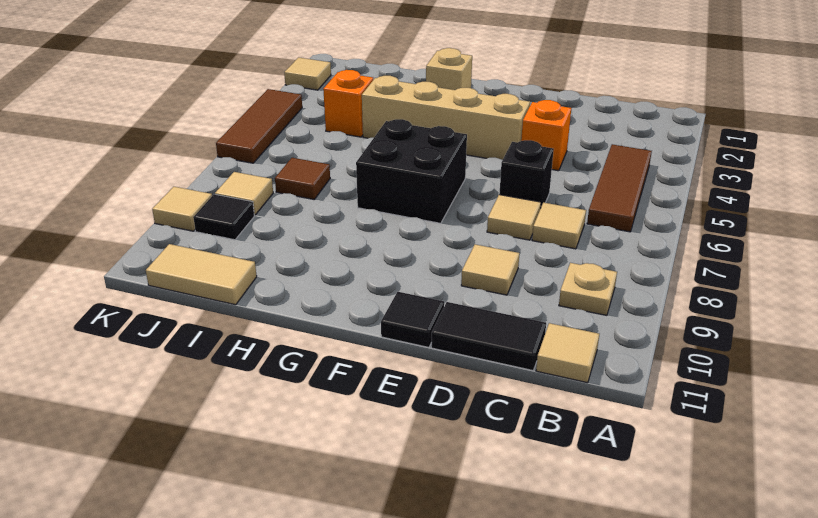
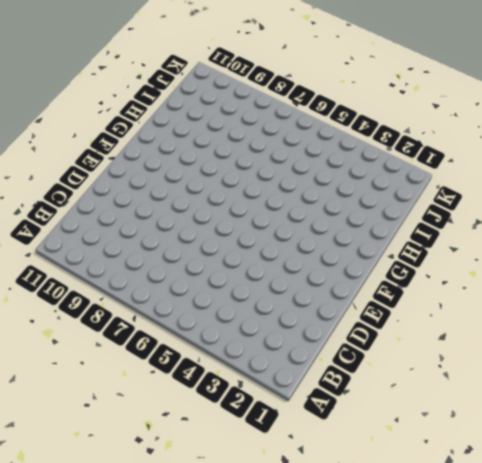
none -> brown 1x3 tile [587,144,652,232]
none -> tan 1x1 plate [559,263,617,315]
none -> tan 1x1 tile [536,323,599,383]

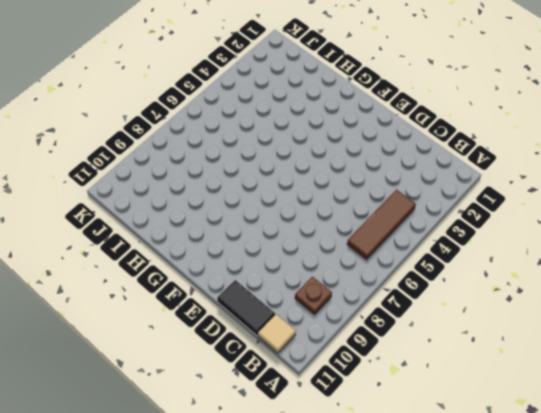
brown 1x1 plate [295,277,332,314] -> tan 1x1 plate [559,263,617,315]
none -> tan 1x1 tile [532,203,586,249]
none -> orange 1x1 brick [521,100,571,171]
none -> black 1x1 brick [499,140,554,207]

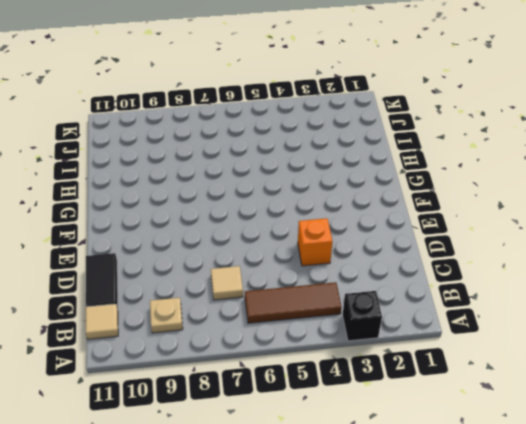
black 1x1 brick [343,291,382,341] -> black 1x1 brick moved to [499,140,554,207]
none -> tan 1x1 tile [487,195,541,240]
none -> tan 1x1 tile [461,244,519,295]
none -> tan 1x4 brick [362,76,530,160]

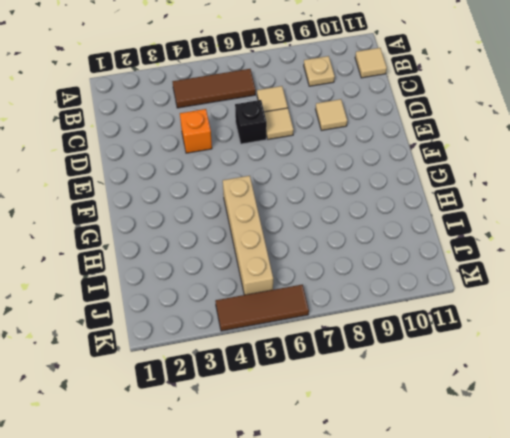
tan 1x4 brick [223,176,273,295] -> tan 1x4 brick moved to [362,76,530,160]
none -> black 1x2 tile [431,302,546,371]
none -> black 1x1 tile [381,292,444,347]
none -> black 2x2 brick [356,119,467,223]

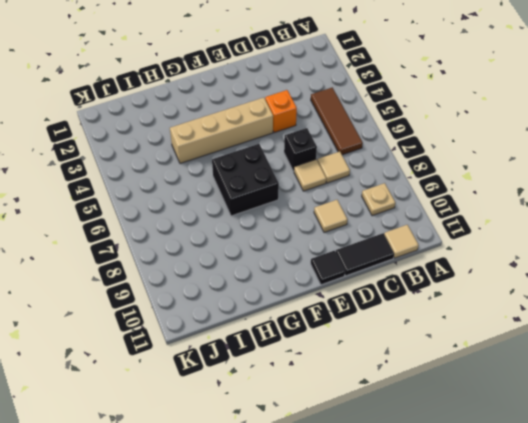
none -> tan 1x1 brick [426,48,472,90]
none -> orange 1x1 brick [323,70,374,137]
none -> brown 1x1 tile [275,158,330,199]

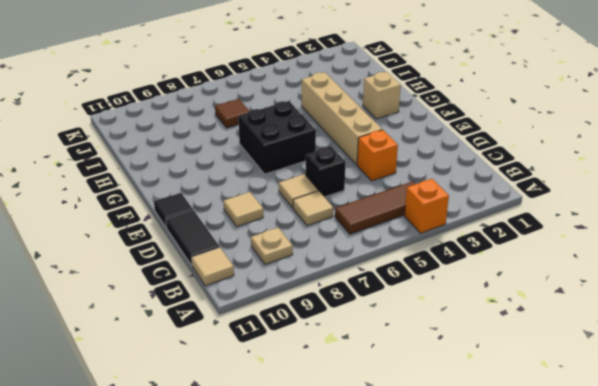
orange 1x1 brick [404,179,449,233] -> orange 1x1 brick moved to [323,70,374,137]
none -> tan 1x2 tile [146,244,257,305]
none -> tan 1x1 tile [215,172,273,215]
none -> black 1x1 tile [193,194,254,240]

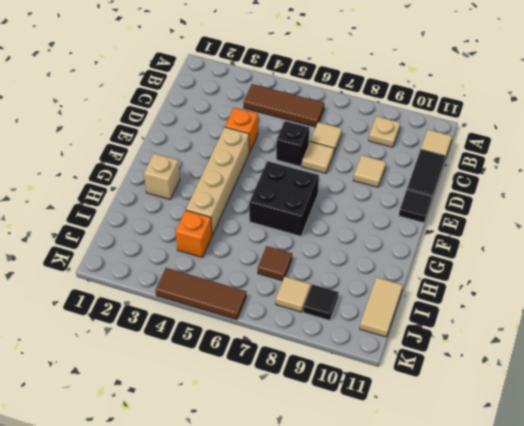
none -> tan 1x1 tile [284,57,331,90]
none -> tan 1x1 tile [152,187,212,231]

